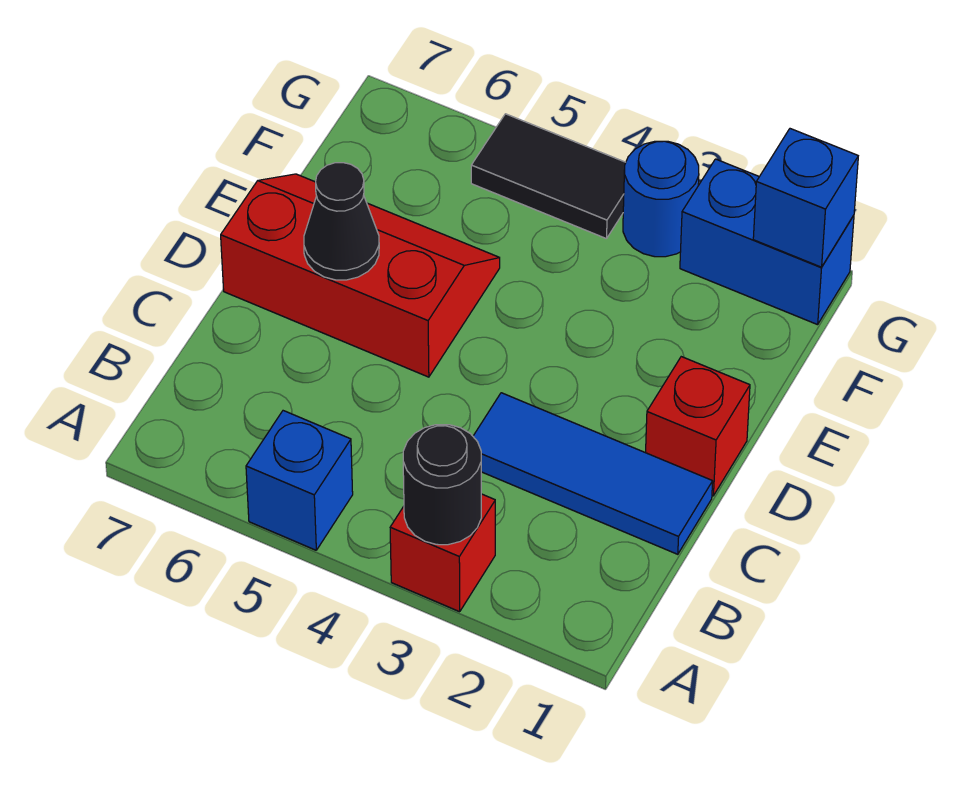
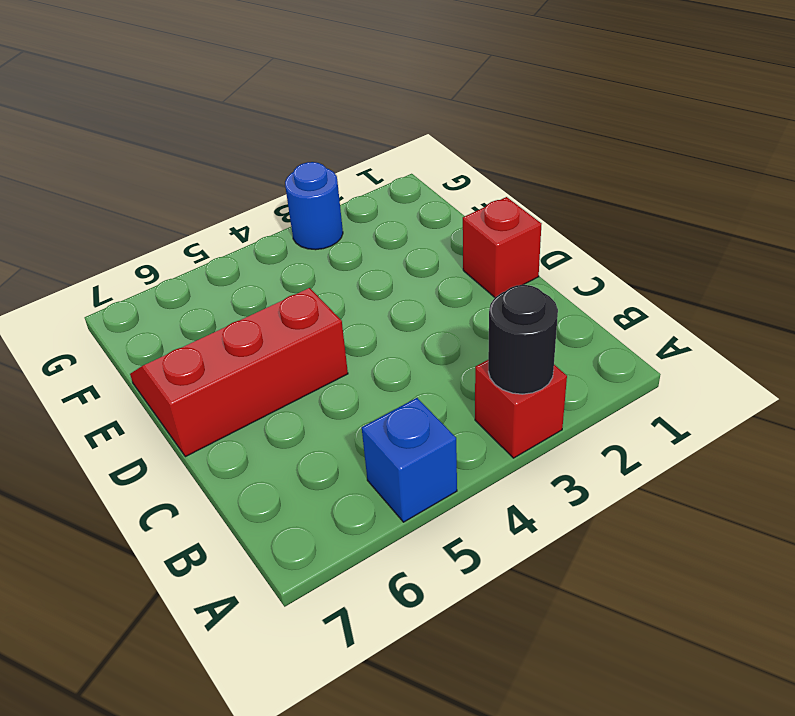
none -> blue 1x3 tile [473,393,713,554]
none -> blue 1x2 brick [680,159,854,325]

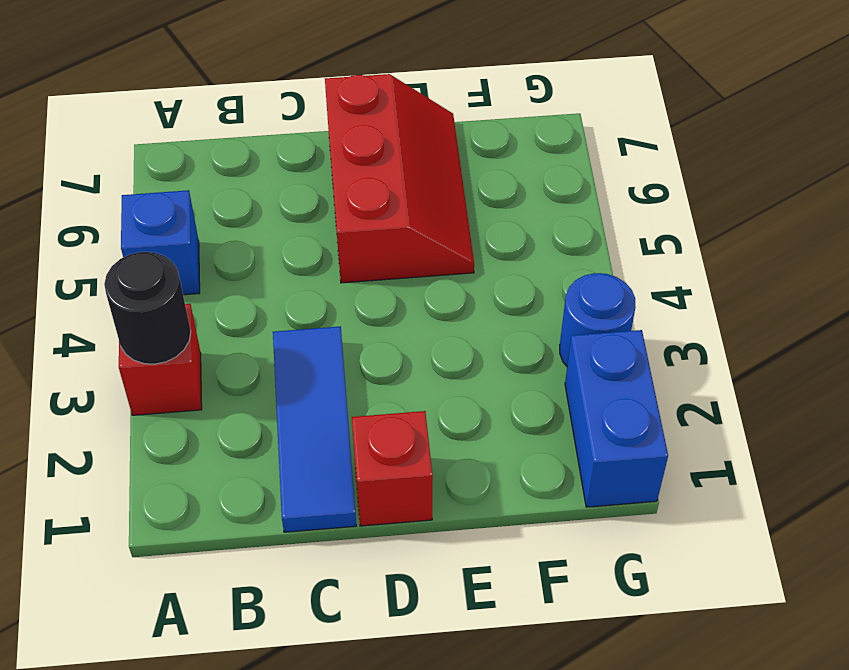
none -> black 1x2 tile [471,114,626,239]
none -> black 1x1 cone [304,163,379,280]

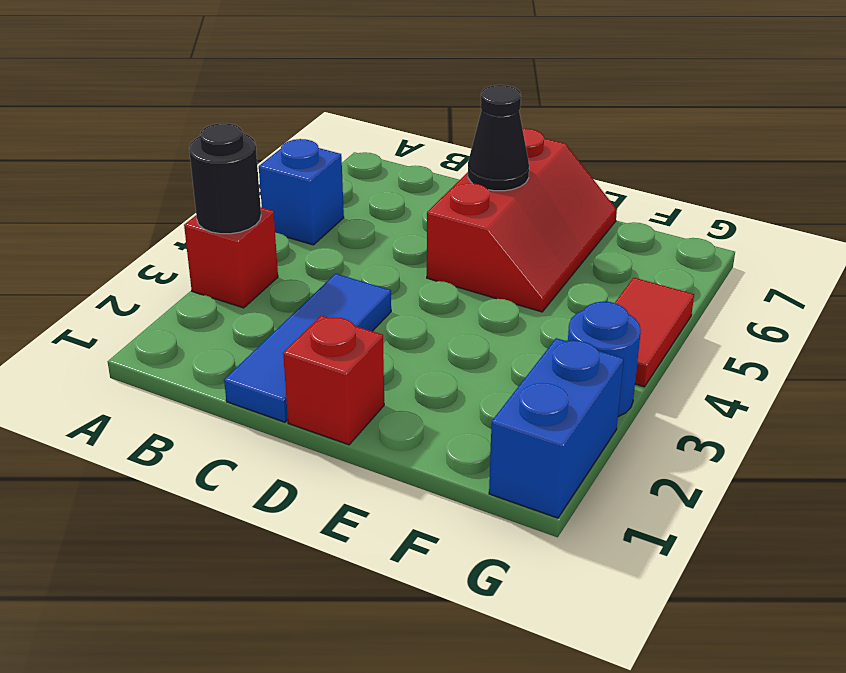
red 1x2 tile [615,278,694,387] -> black 1x2 tile [471,114,626,239]
none -> blue 1x1 brick [753,129,858,267]

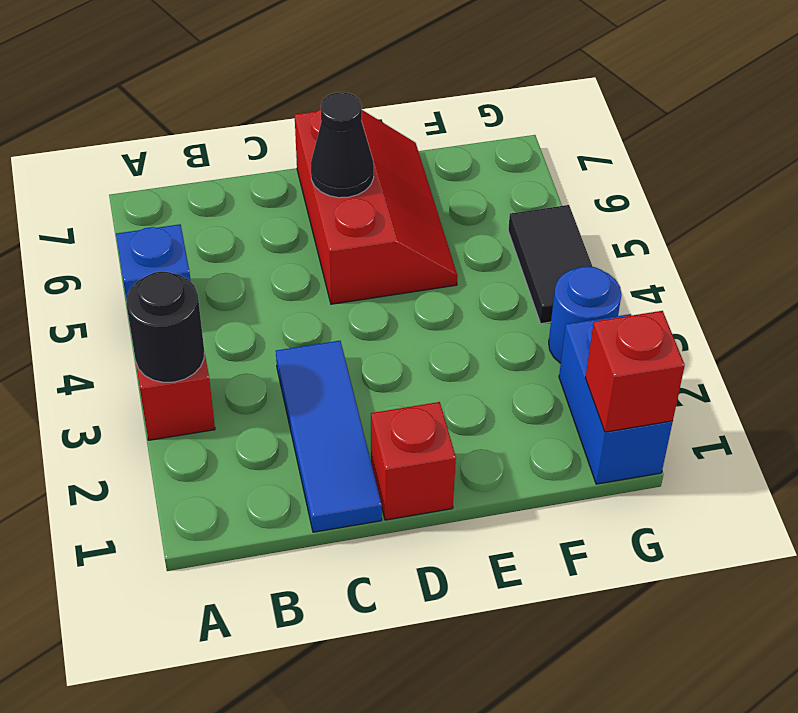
red 1x1 brick [585,311,685,432] -> blue 1x1 brick [753,129,858,267]

